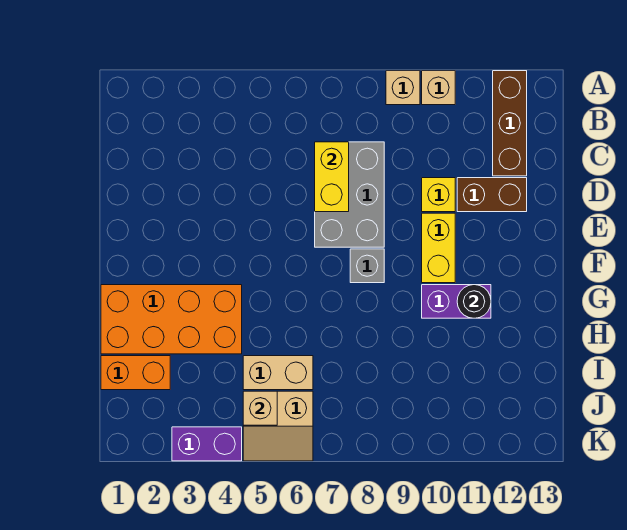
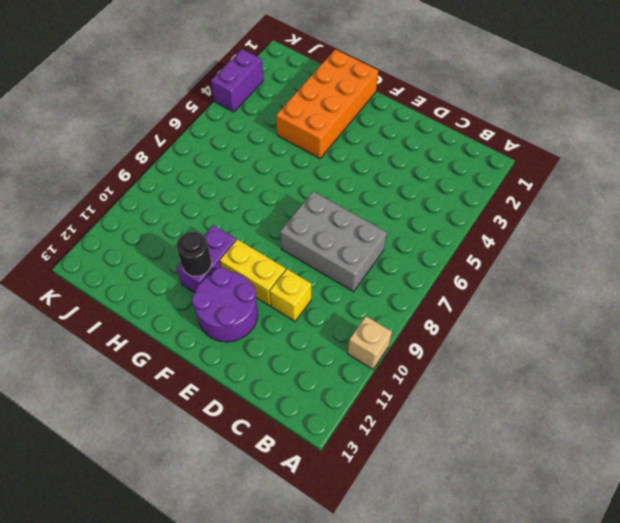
purple 2x2 round brick [192,268,258,342] -> none
none -> tan 1x1 brick [386,71,420,105]
none -> brown 1x3 brick [493,71,527,176]
none -> brown 1x2 brick [457,178,527,212]

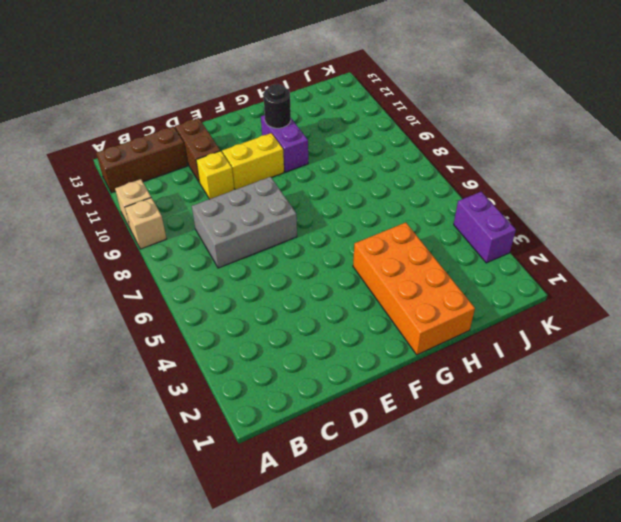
none -> grey 1x1 brick [350,249,384,283]
none -> orange 1x2 brick [101,356,170,390]
none -> tan 1x2 brick [243,356,313,390]

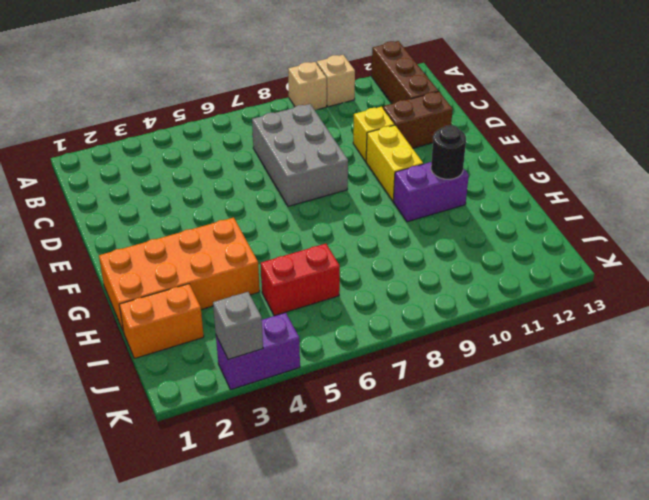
red 1x2 brick [261,244,340,316] -> tan 1x2 brick [243,356,313,390]
grey 1x1 brick [213,292,263,360] -> grey 1x1 brick moved to [350,249,384,283]
none -> tan 2x2 slope [243,391,313,461]
none -> yellow 1x2 brick [315,142,349,212]
none -> tan 1x1 brick [243,391,277,425]

